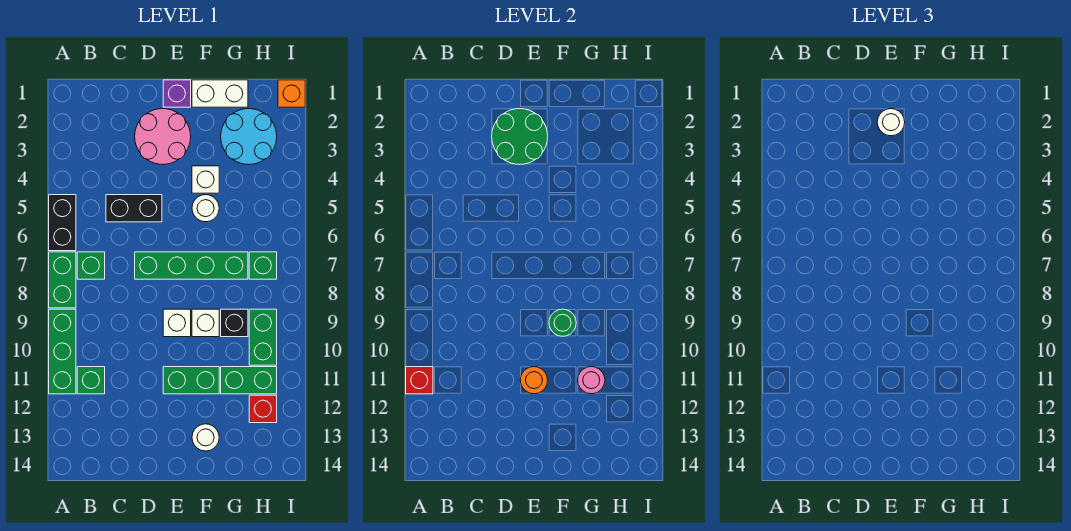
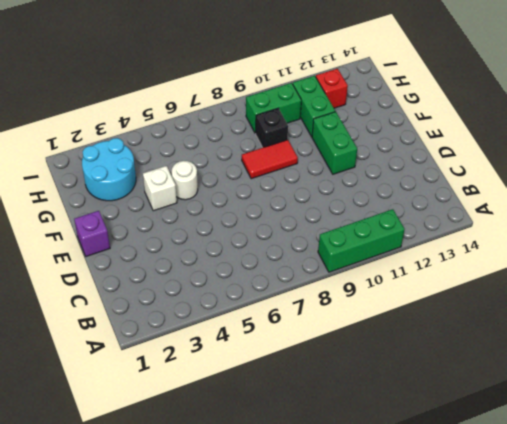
red 1x2 tile [242,140,298,179] -> white 1x1 brick [192,309,219,337]
none -> black 1x2 brick [49,195,76,251]
none -> green 1x2 brick [49,252,76,308]
none -> green 1x1 brick [77,252,105,279]

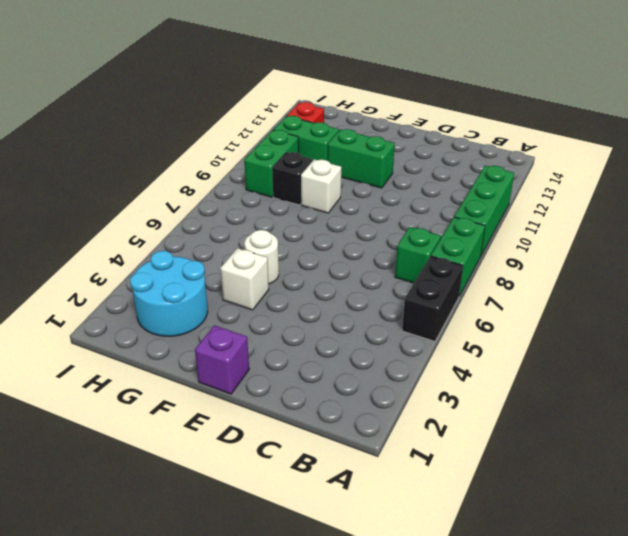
none -> green 1x1 brick [77,367,105,394]
none -> black 1x2 brick [106,195,162,222]
none -> pink 2x2 round brick [135,109,191,165]

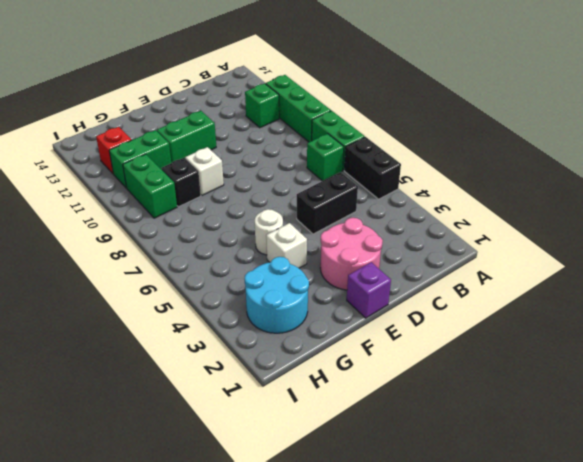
none -> green 1x4 brick [135,252,248,279]
none -> white 1x1 brick [163,309,191,337]
none -> white 1x2 brick [192,80,248,107]

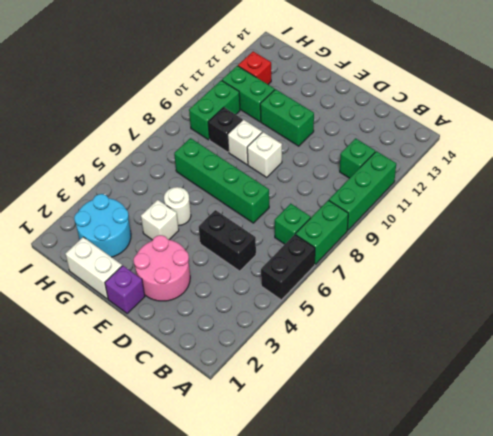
none -> white 1x1 round brick [192,424,219,451]
none -> green 1x1 brick [249,252,277,279]
none -> orange 1x1 brick [278,80,305,107]

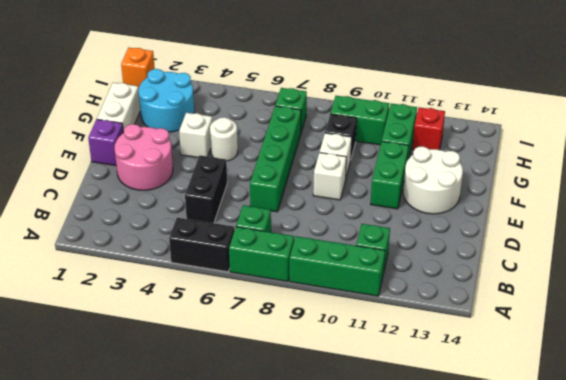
white 2x2 round brick [403,147,463,214] -> white 1x1 round brick [192,424,219,451]
none -> red 1x1 brick [406,367,433,394]
none -> green 2x2 round brick [492,109,548,165]
none -> orange 1x1 round brick [520,367,548,394]

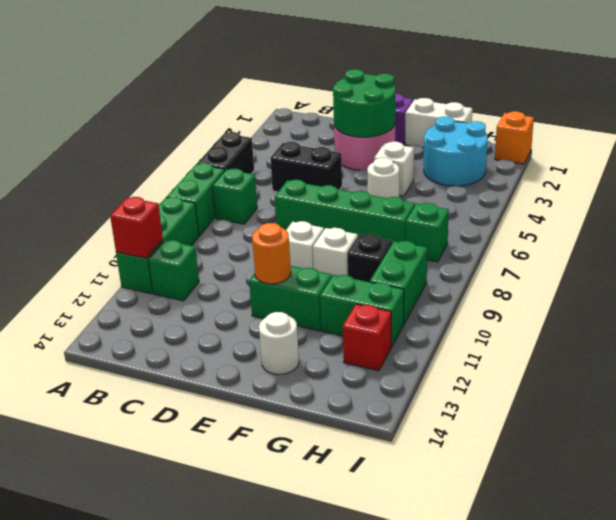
none -> green 1x1 round brick [549,309,576,336]
none -> pink 1x1 round brick [578,367,605,394]
none -> white 1x1 round brick [877,109,905,136]

